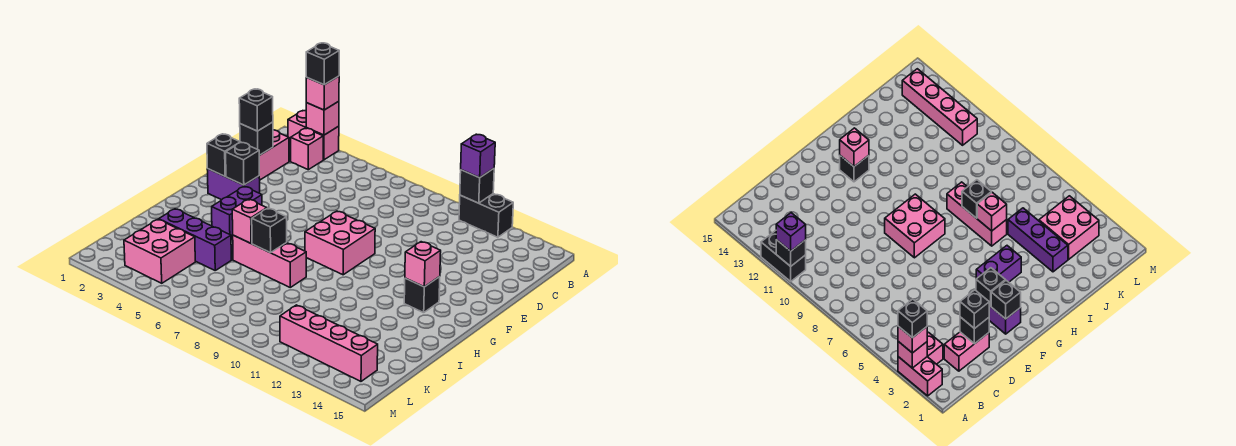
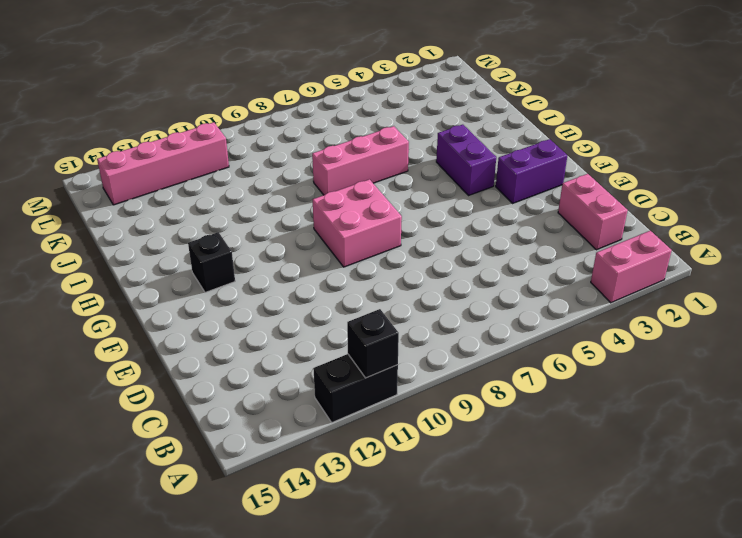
none -> pink 1x1 brick [291,128,323,170]
none -> purple 1x3 brick [159,209,231,270]
none -> pink 2x2 brick [124,219,195,283]

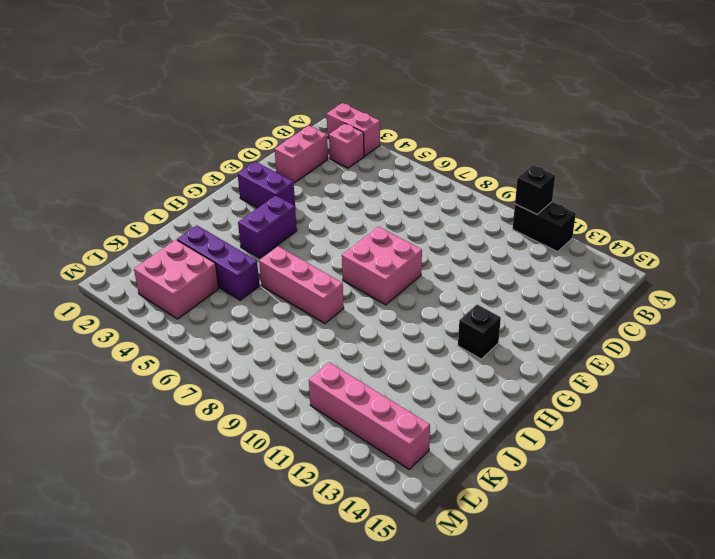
none -> pink 1x1 brick [306,101,339,135]
none -> black 1x1 brick [240,122,273,155]
none -> black 1x1 brick [207,134,240,176]

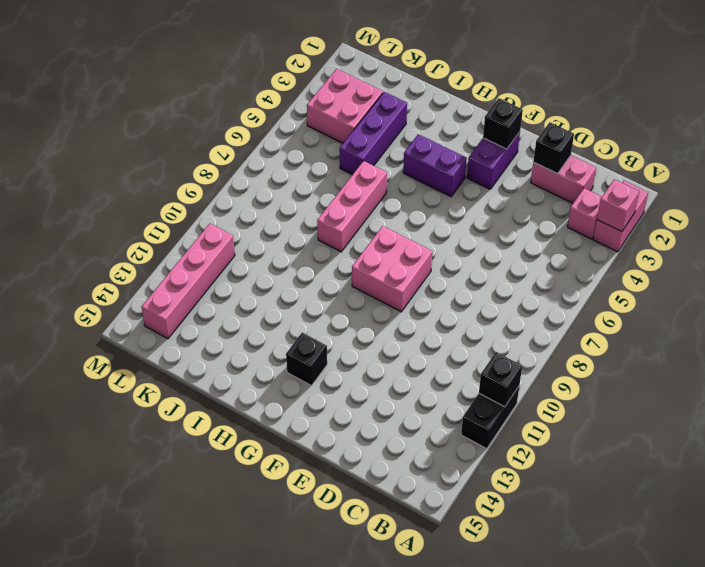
none -> black 1x1 brick [226,142,259,185]
none -> pink 1x1 brick [405,242,441,287]
none -> pink 1x1 brick [232,199,267,243]

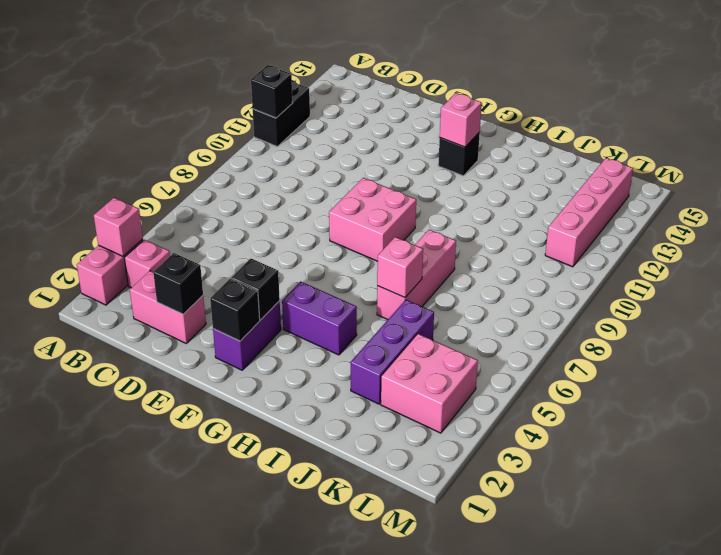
none -> black 1x1 brick [252,208,287,253]
none -> pink 1x1 brick [306,76,339,110]
none -> purple 1x1 brick [461,134,495,178]

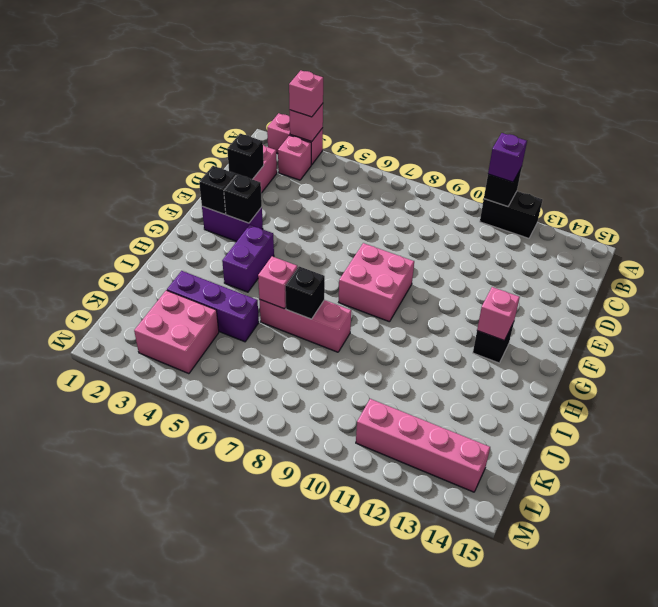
none -> black 1x1 brick [239,89,273,131]
none -> black 1x1 brick [306,43,339,85]

